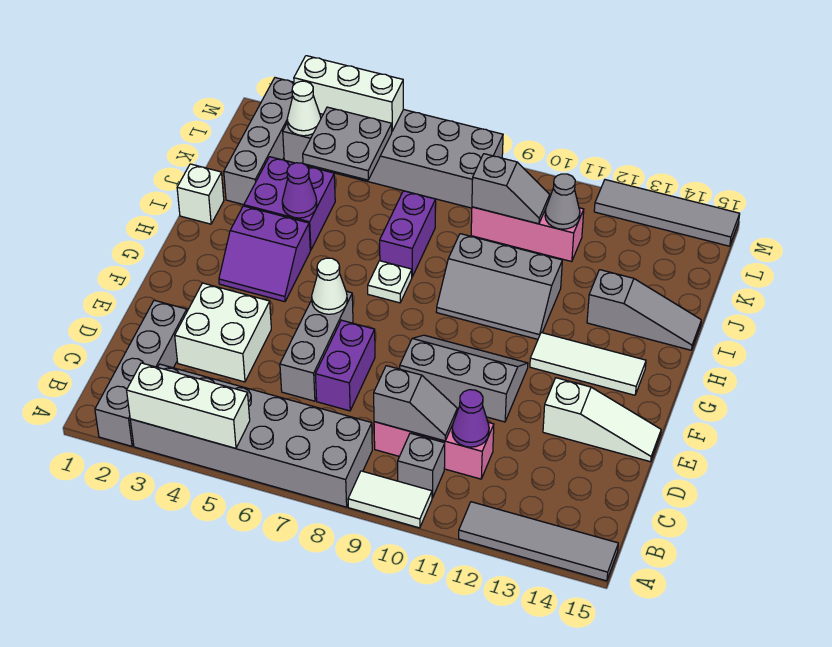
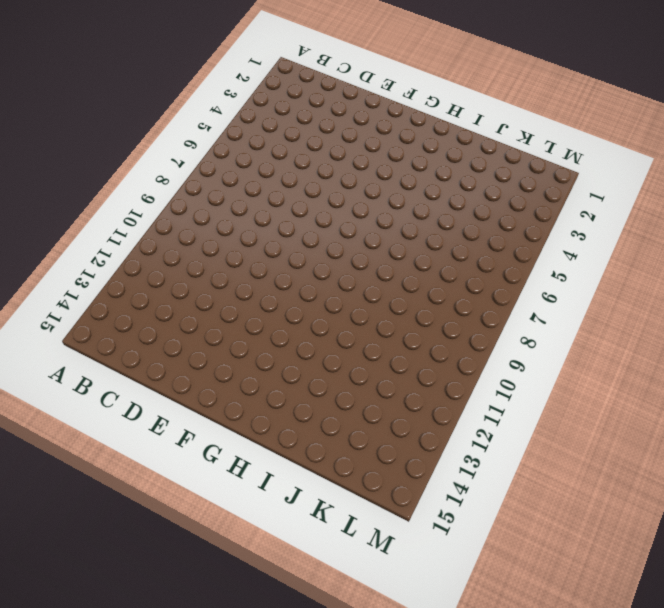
none -> grey 1x4 brick [95,300,187,446]
none -> grey 2x6 brick [130,364,372,507]
none -> white 1x2 tile [348,471,432,528]
none -> grey 1x4 tile [459,502,618,581]

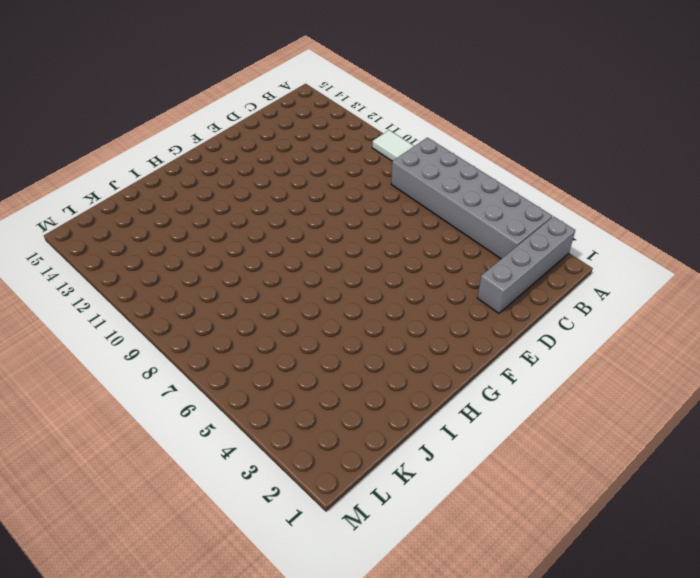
none -> grey 1x4 tile [459,502,618,581]
none -> grey 1x1 brick [398,433,445,498]
none -> pink 1x3 brick [374,422,494,479]
none -> white 2x2 brick [175,283,271,382]

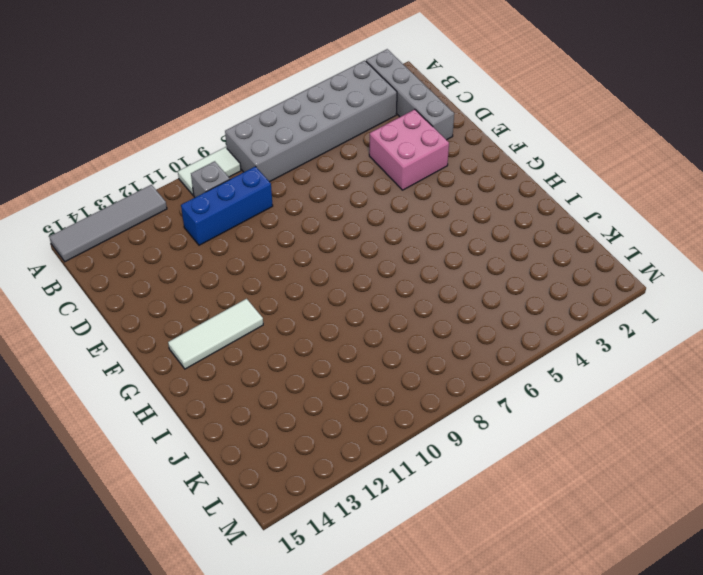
blue 1x3 brick [181,166,273,245] -> pink 1x3 brick [374,422,494,479]
pink 2x2 brick [369,109,449,190] -> white 2x2 brick [175,283,271,382]
none -> grey 1x3 brick [280,292,353,401]
none -> purple 1x2 brick [315,320,375,411]
none -> grey 2x3 slope [400,335,528,422]
none -> white 1x3 slope [543,378,661,462]

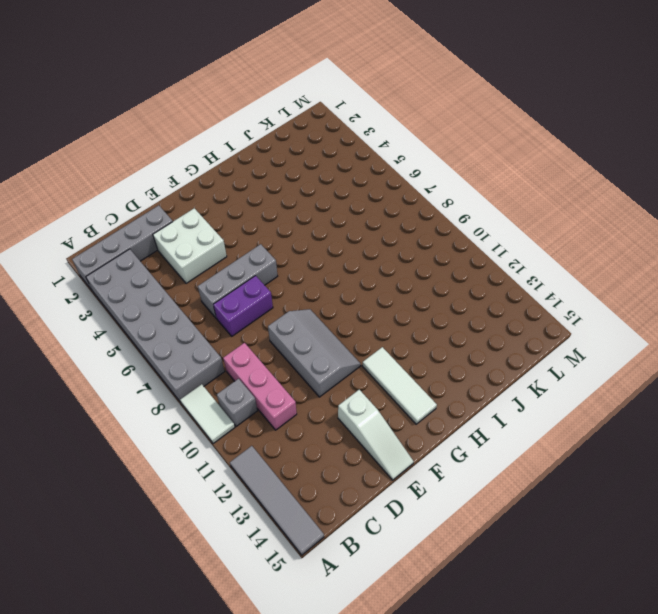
none -> purple 2x2 slope [219,206,310,302]
none -> white 1x1 plate [368,261,412,303]
none -> grey 2x3 slope [436,234,562,339]
none -> white 1x1 brick [177,164,224,224]

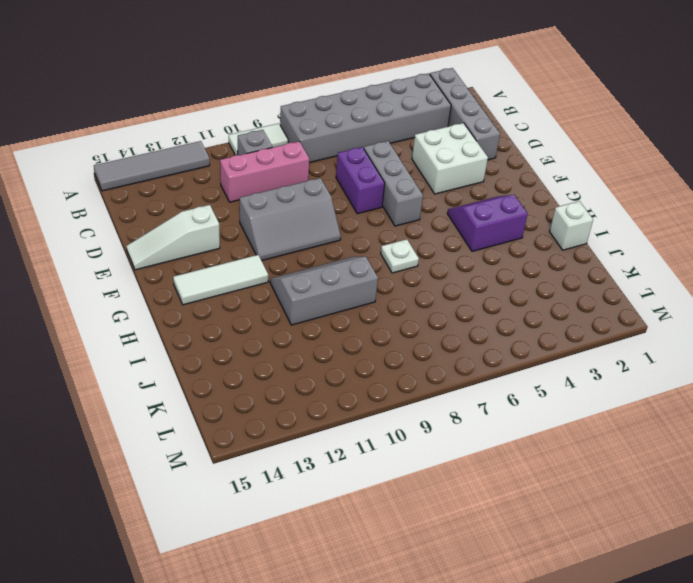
none -> purple 2x2 brick [244,157,335,250]
none -> purple 1x2 brick [380,191,436,277]
none -> grey 1x3 slope [587,270,701,350]
none -> grey 1x4 brick [224,78,294,205]

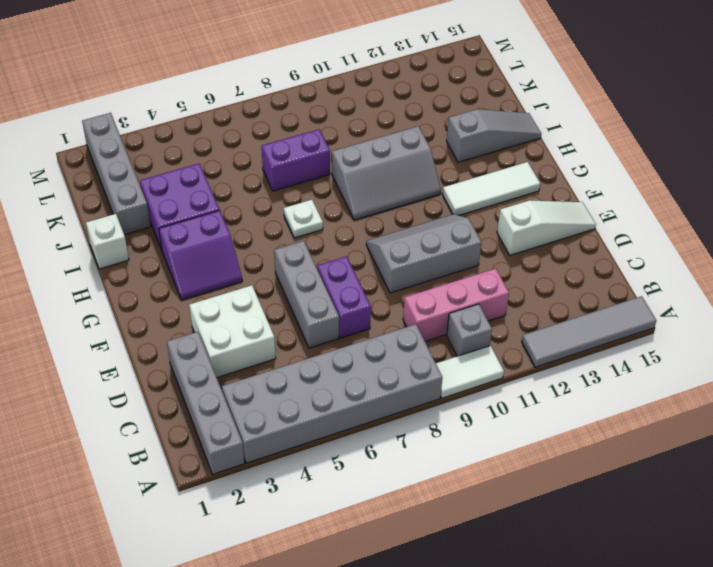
purple 1x2 brick [262,129,330,191] -> purple 1x2 brick turned to [380,191,436,277]
none -> pink 1x3 brick [471,207,584,262]
none -> grey 2x6 brick [283,110,503,208]
none -> grey 1x4 tile [594,180,740,246]
none -> white 1x3 brick [127,363,250,448]

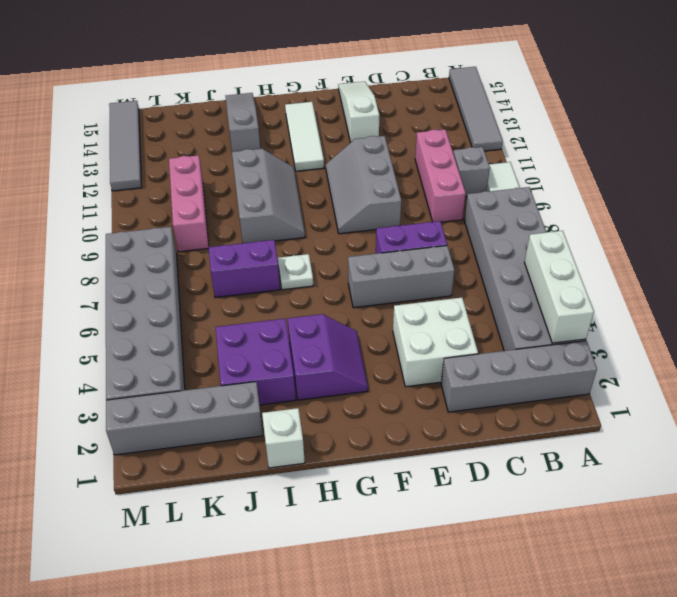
none -> grey 1x2 slope [374,366,457,441]
none -> purple 1x1 cone [452,390,489,447]
none -> white 1x1 cone [312,258,347,314]
none -> purple 1x1 cone [282,163,317,218]

